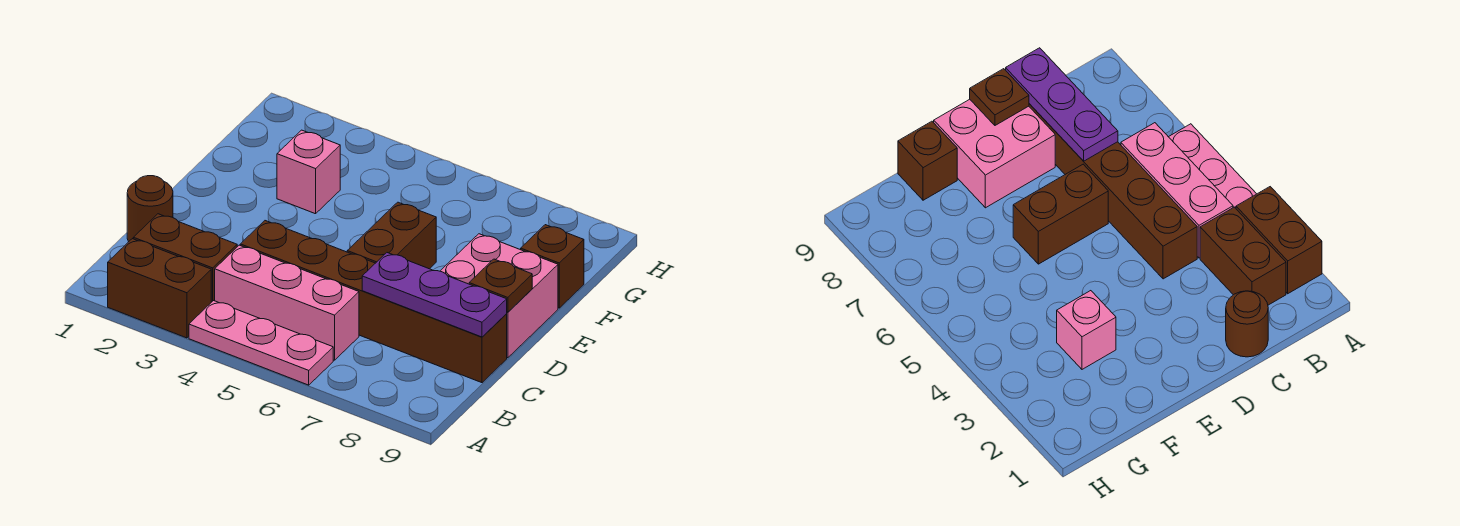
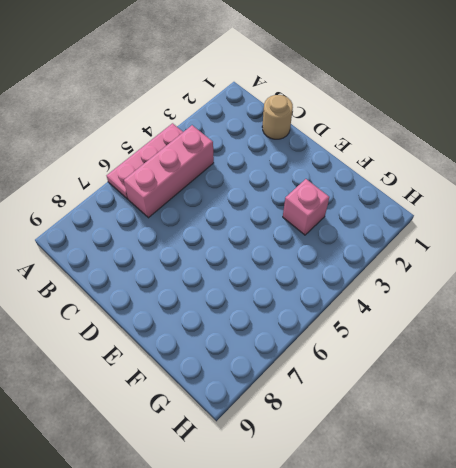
tan 1x1 round brick [262,95,293,139] -> brown 1x1 round brick [127,176,173,242]
none -> brown 1x2 brick [108,239,211,338]
none -> brown 1x2 brick [133,214,237,302]
none -> brown 1x6 brick [240,221,507,383]

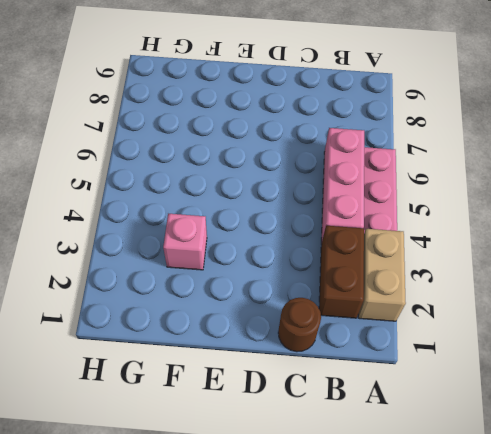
tan 1x2 brick [358,229,406,321] -> brown 1x2 brick [108,239,211,338]
none -> brown 1x6 brick [240,221,507,383]
none -> brown 1x2 brick [347,202,436,269]
none -> pink 2x2 brick [441,234,558,358]

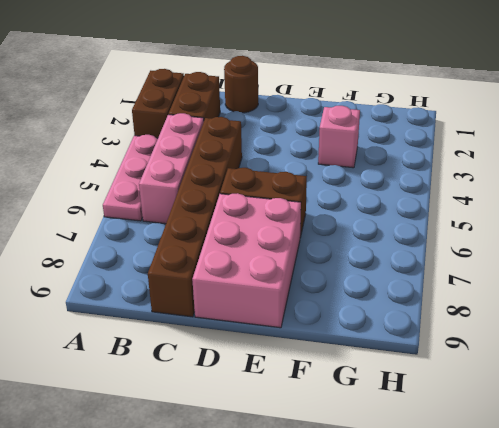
pink 2x3 brick [192,193,301,328] -> pink 2x2 brick [441,234,558,358]
none -> brown 1x1 brick [521,225,584,308]
none -> purple 1x3 plate [362,253,507,337]
none -> brown 1x1 plate [469,259,532,312]

